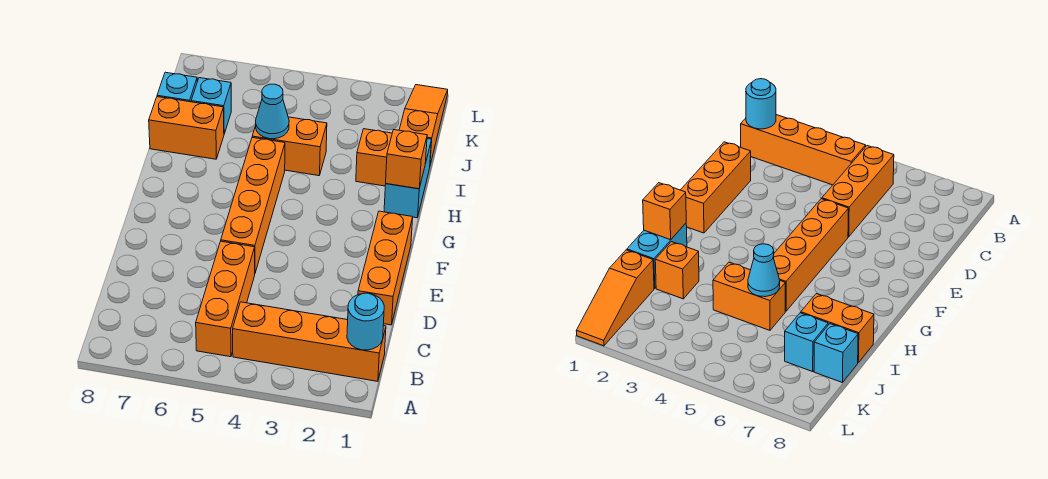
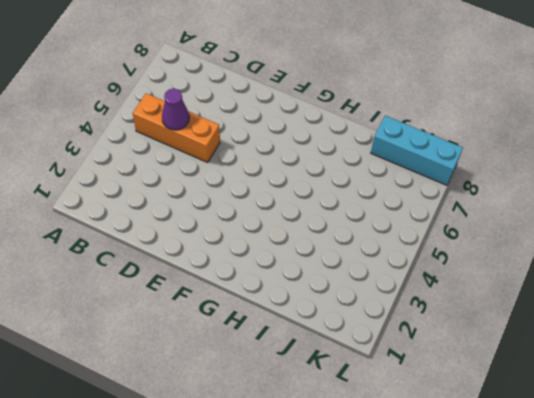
purple 1x1 cone [162,89,189,130] -> none
cyan 1x3 brick [371,116,463,185] -> cyan 1x1 brick [157,72,197,102]
none -> orange 1x4 brick [233,302,386,381]
none -> orange 1x3 brick [358,211,413,325]
none -> orange 1x4 brick [221,138,285,273]

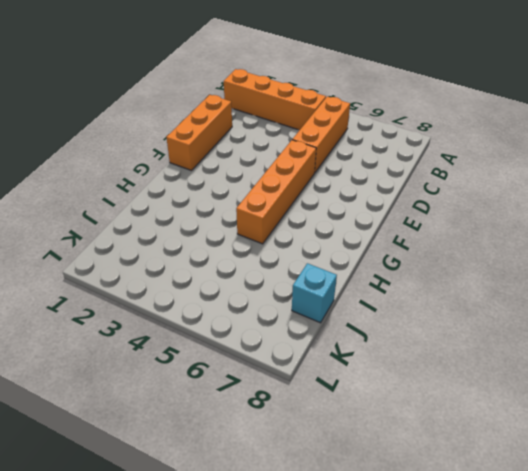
none -> cyan 1x2 brick [384,139,431,218]
none -> orange 1x1 brick [356,129,392,186]
none -> orange 1x2 brick [252,117,327,176]

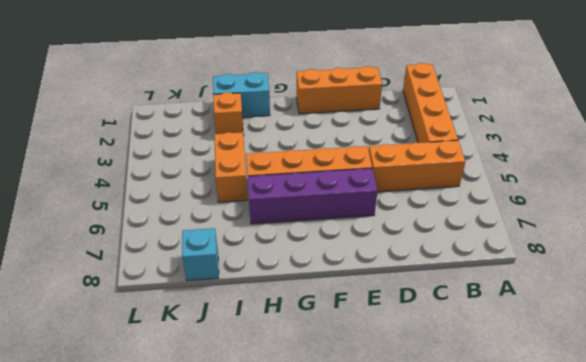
purple 1x4 brick [248,168,378,224] -> none
none -> orange 1x2 brick [149,97,224,159]
none -> orange 1x3 slope [399,85,448,165]
none -> cyan 1x1 brick [191,78,231,134]

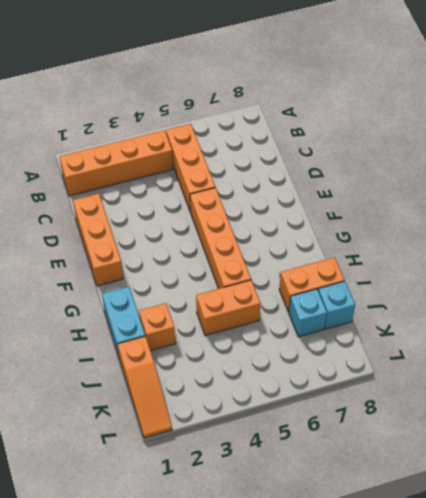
none -> cyan 1x1 round brick [347,293,384,350]
none -> orange 1x1 brick [386,130,427,189]
none -> cyan 1x1 cone [256,84,289,139]

